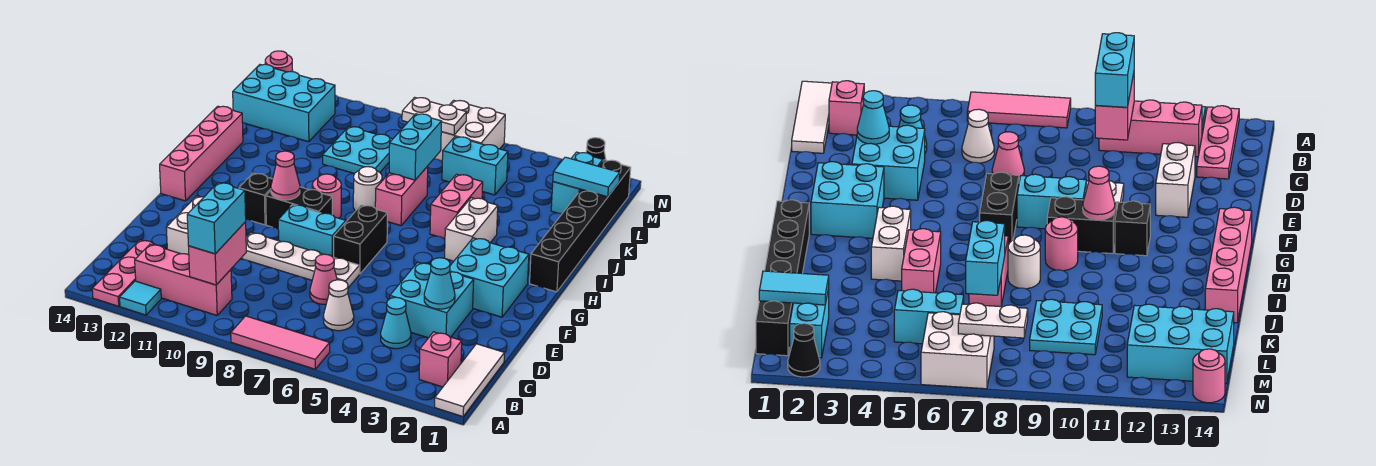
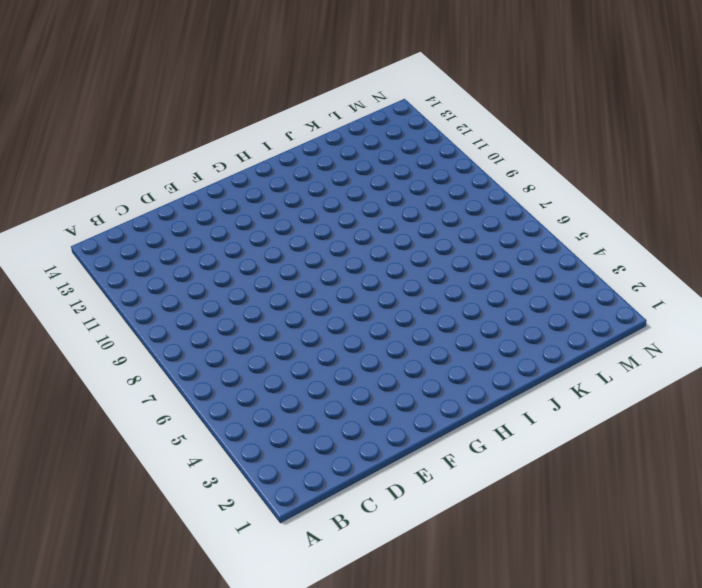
none -> white 1x3 tile [435,344,504,417]
none -> pink 1x3 tile [231,316,330,369]
none -> cyan 1x1 tile [120,281,161,315]
none -> pink 1x3 plate [92,240,165,306]

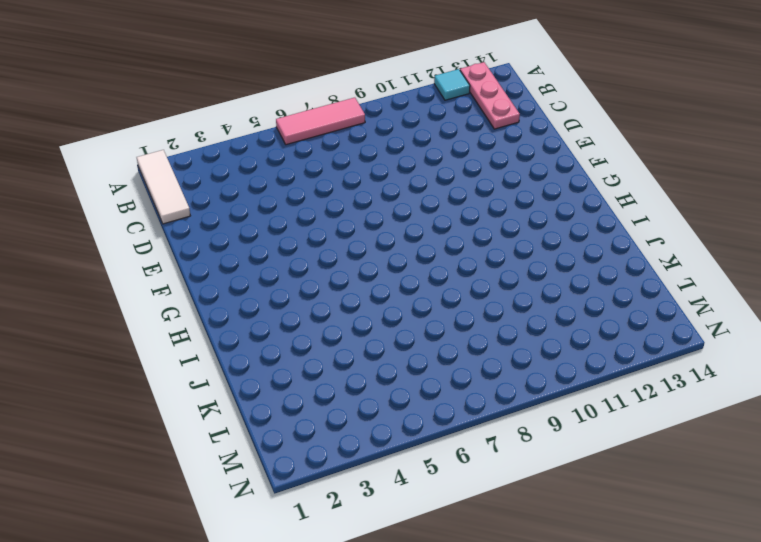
none -> pink 1x1 brick [419,332,462,387]
none -> pink 1x3 brick [135,244,232,315]
none -> cyan 1x1 cone [381,297,411,349]
none -> white 1x1 cone [323,280,354,331]

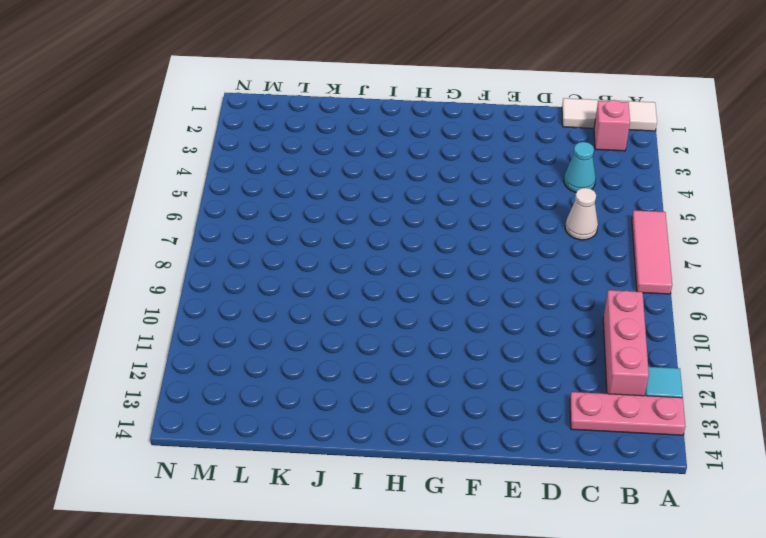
none -> cyan 2x2 brick [390,262,474,338]
none -> pink 1x1 cone [310,254,337,304]
none -> white 1x2 brick [166,196,204,255]
none -> white 1x4 plate [241,233,359,288]

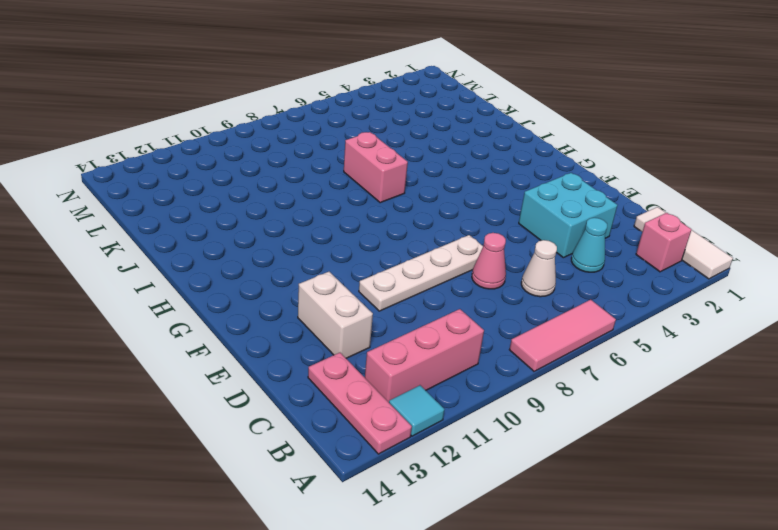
none -> cyan 2x2 brick [450,238,529,317]
none -> black 1x2 brick [334,205,387,274]
none -> cyan 1x2 brick [278,205,346,257]
none -> black 1x2 brick [266,187,332,229]

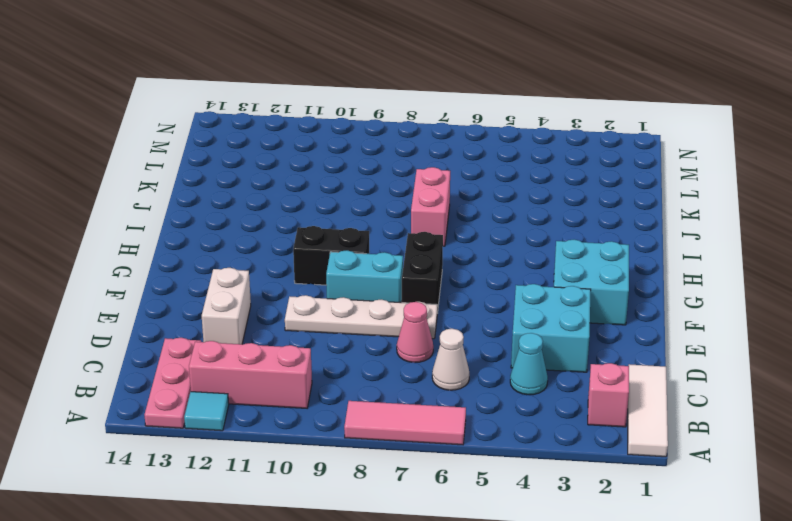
none -> black 1x1 brick [239,173,273,225]
none -> pink 1x4 brick [160,106,243,201]
none -> black 1x6 brick [530,160,631,292]
none -> white 1x2 brick [445,198,498,261]

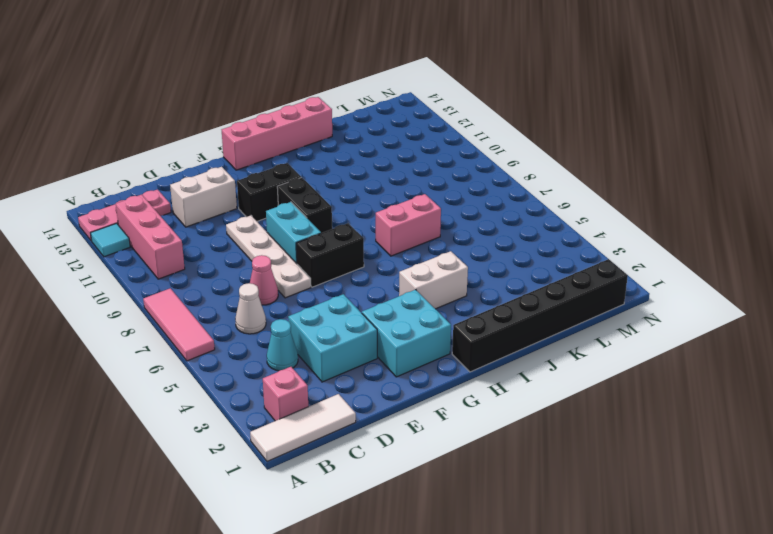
black 1x2 brick [237,163,301,221] -> black 1x1 brick [239,173,273,225]
none -> pink 1x1 round brick [312,174,341,218]
none -> pink 1x2 brick [430,174,483,239]
none -> white 1x1 round brick [353,167,382,211]
none -> cyan 2x2 plate [323,127,393,174]

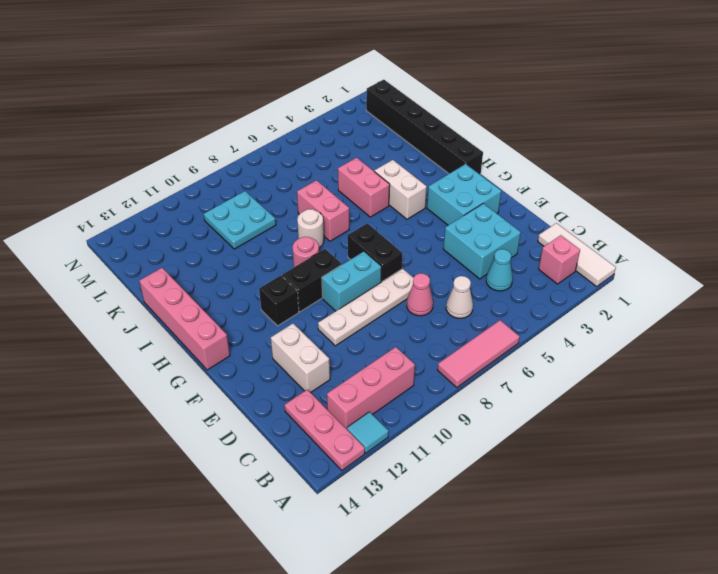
none -> cyan 1x2 brick [551,152,603,214]
none -> cyan 1x2 brick [442,137,508,195]
none -> cyan 2x3 brick [233,64,335,142]
none -> white 2x2 brick [434,100,505,161]

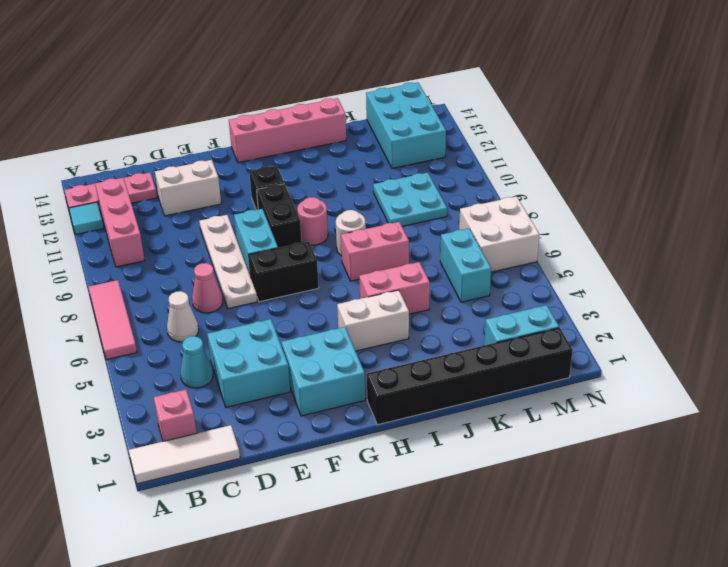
none -> black 1x1 cone [586,138,606,161]
none -> pink 1x1 round brick [265,51,293,72]
none -> pink 1x2 brick [189,222,246,285]
none -> cyan 1x1 cone [424,258,455,309]

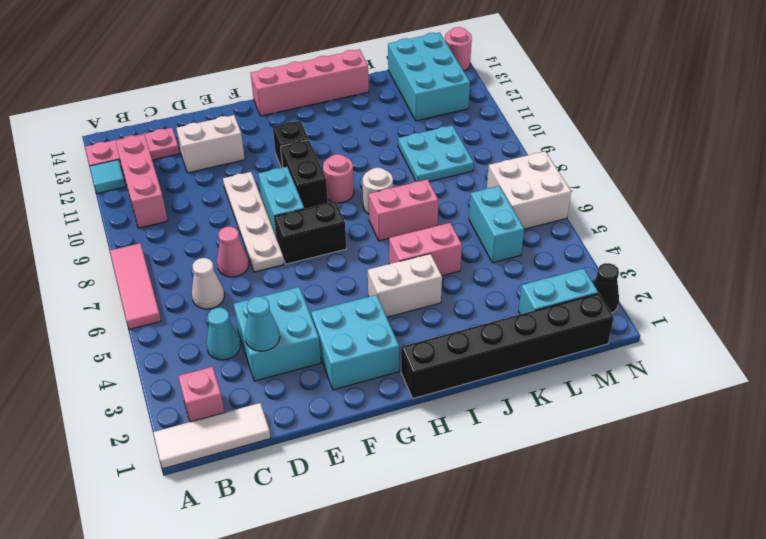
none -> pink 1x2 brick [189,222,246,285]
none -> pink 1x1 cone [271,151,300,200]
none -> cyan 1x2 brick [389,114,442,180]
none -> cyan 1x2 tile [553,157,620,197]

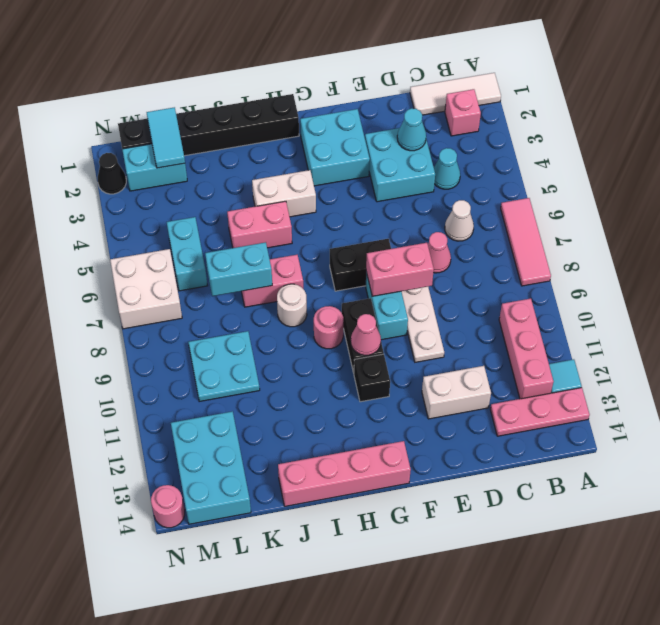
pink 1x2 brick [366,243,434,296] -> pink 1x2 brick moved to [189,222,246,285]
none -> white 1x2 plate [402,97,467,135]
none -> cyan 1x2 brick [187,183,246,254]

